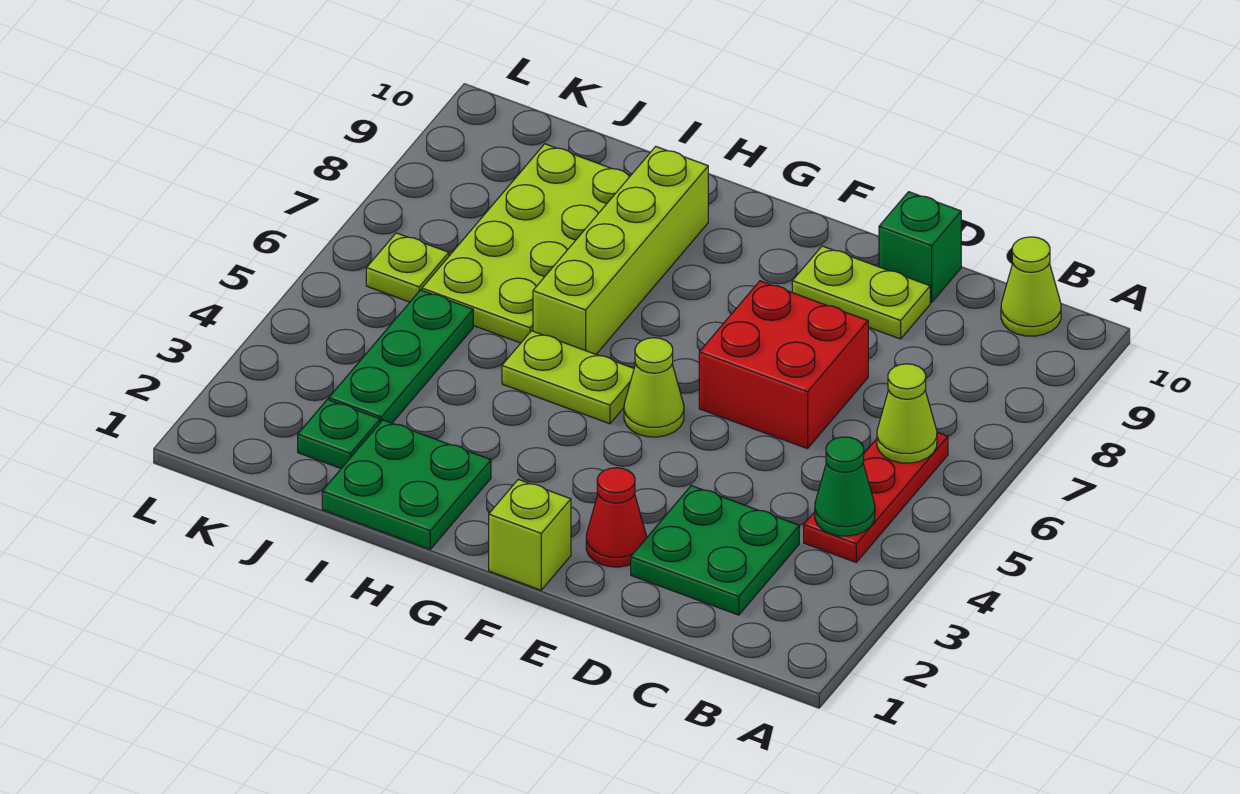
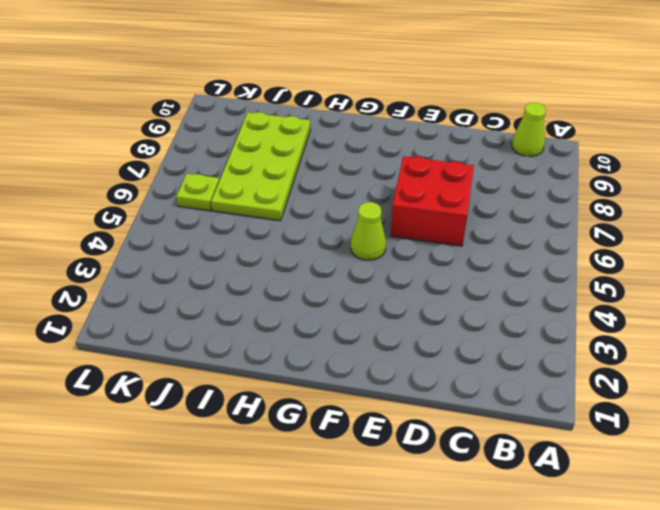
none -> red 1x3 plate [804,432,948,562]
none -> green 2x2 plate [631,486,799,615]
none -> lime 1x2 plate [792,246,930,339]

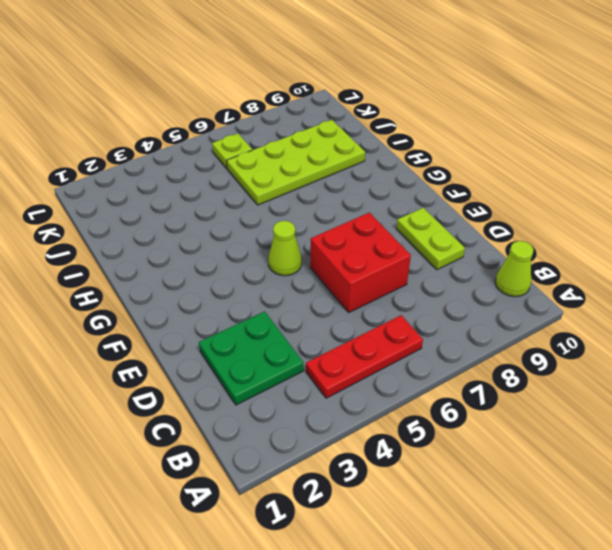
none -> green 1x1 brick [879,192,961,302]
none -> red 1x1 cone [586,468,646,567]
none -> lime 1x1 brick [489,479,571,590]

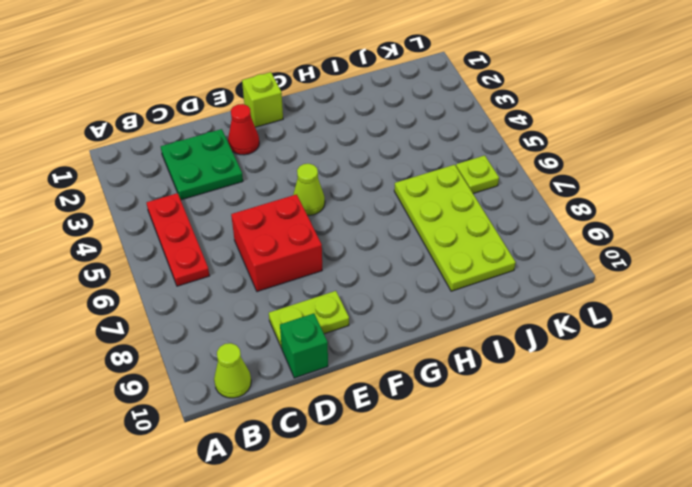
none -> lime 1x2 plate [502,331,634,424]
none -> green 2x2 plate [322,420,491,549]
none -> lime 1x4 brick [533,147,708,354]

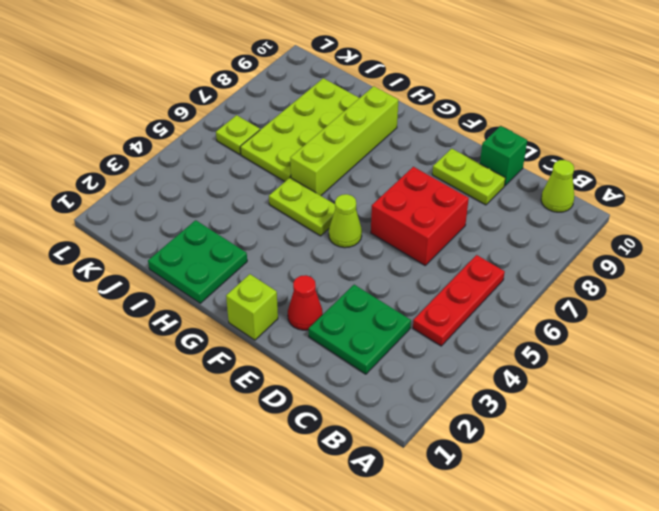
none -> green 1x1 plate [298,400,380,468]
none -> green 1x3 plate [329,290,473,423]
none -> green 1x1 cone [815,437,875,536]

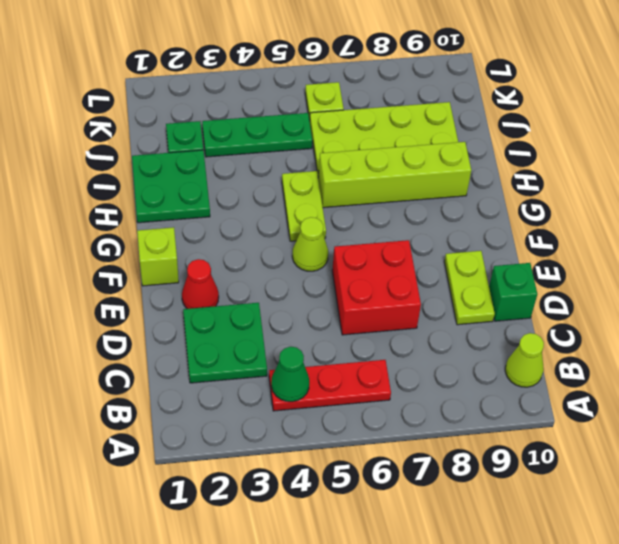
none -> lime 1x1 cone [877,364,937,463]

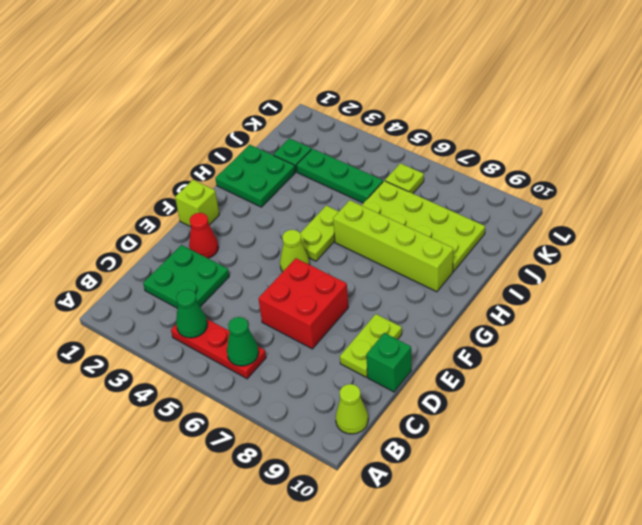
green 1x1 cone [227,317,259,366] -> lime 1x1 cone [877,364,937,463]

